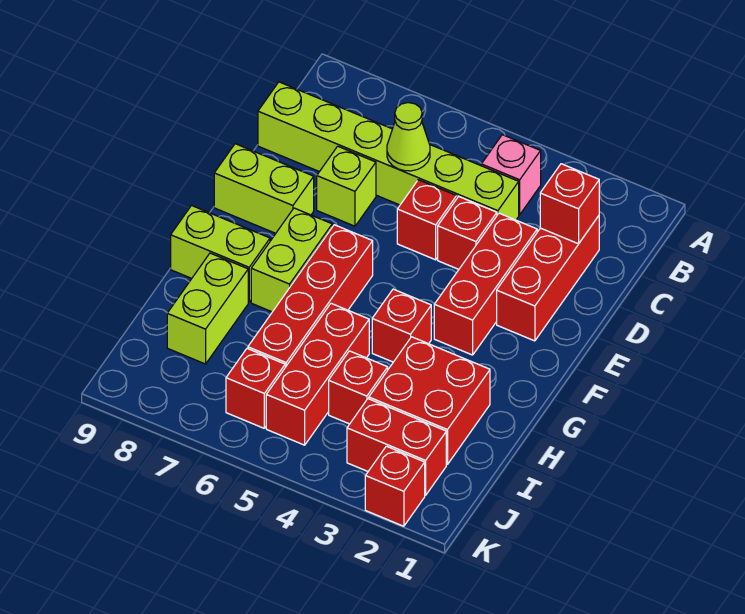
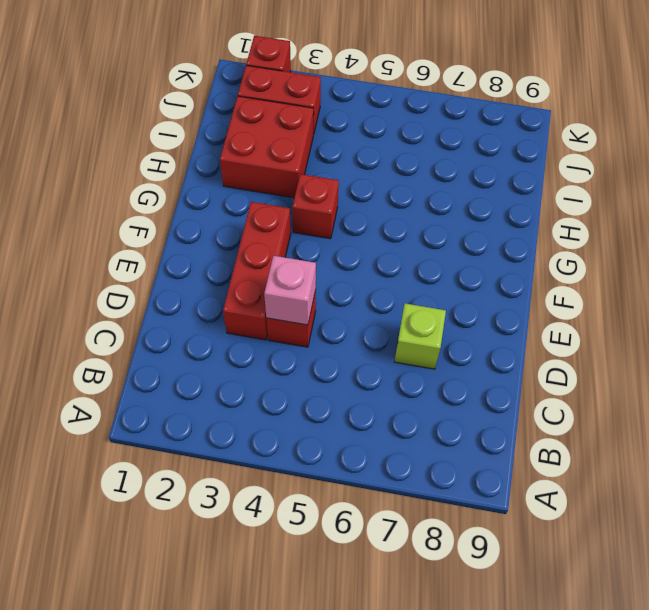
pink 1x1 brick [264,256,316,325] -> pink 1x1 brick moved to [481,135,541,215]
none -> red 1x3 brick [497,216,599,341]
none -> lime 1x6 brick [258,82,519,220]
none -> red 1x1 brick [397,180,457,260]

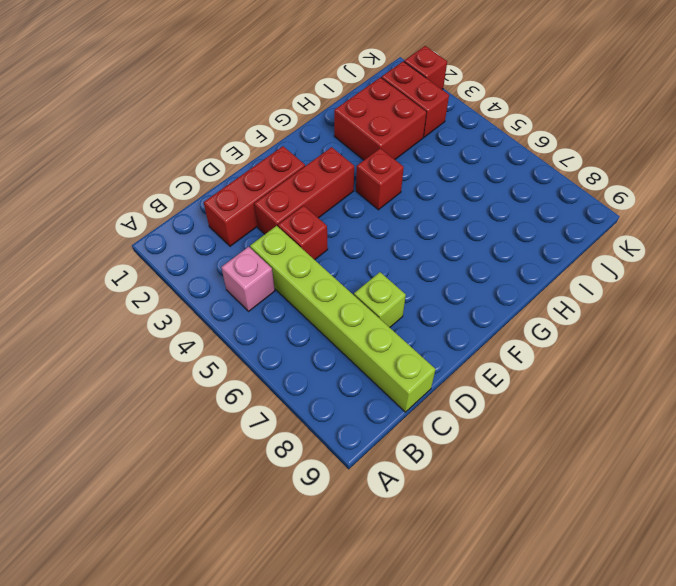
none -> red 1x1 brick [397,180,457,260]
none -> lime 1x2 brick [214,144,314,233]
none -> red 1x4 brick [248,225,373,367]

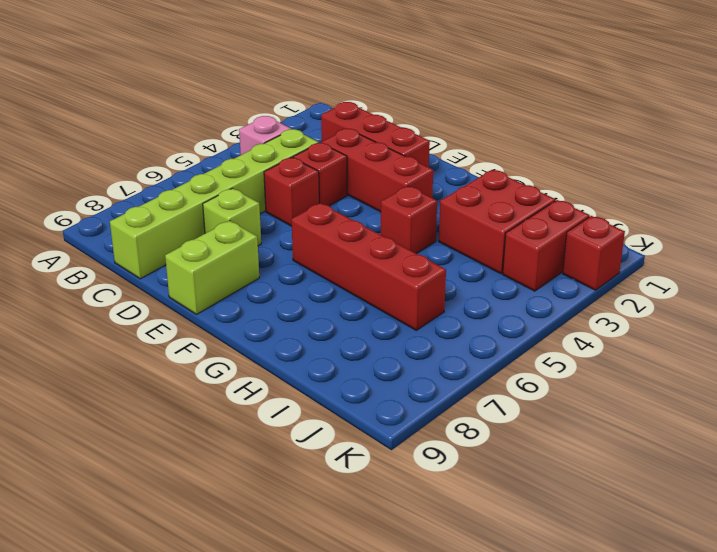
none -> lime 1x2 brick [251,208,332,312]
none -> lime 1x2 brick [171,206,270,302]
none -> red 1x3 brick [266,303,369,445]

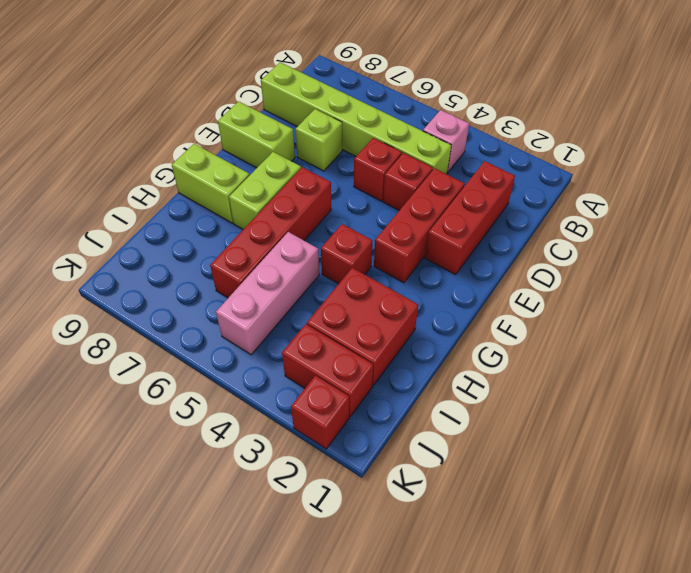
pink 1x3 brick [216,232,319,355] -> red 1x3 brick [266,303,369,445]
none -> lime 1x2 brick [167,253,248,364]
none -> red 1x1 brick [329,351,388,424]
none -> red 1x1 brick [226,349,285,428]

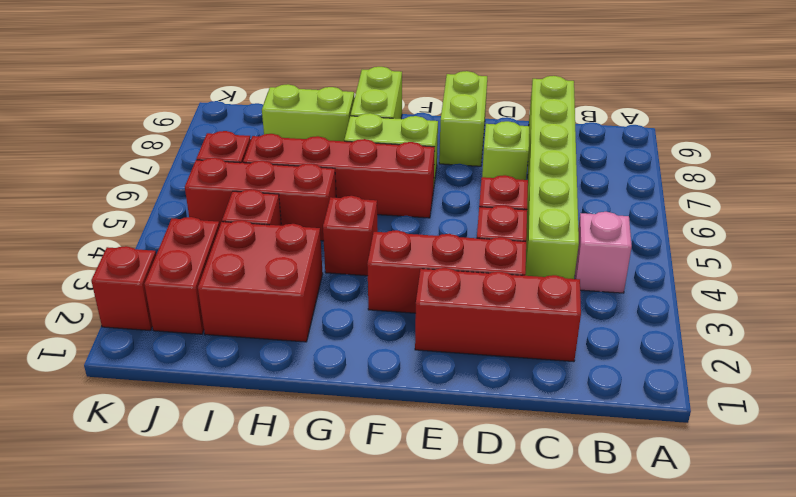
none -> red 1x1 brick [540,164,599,244]
none -> lime 1x1 cone [387,103,430,171]

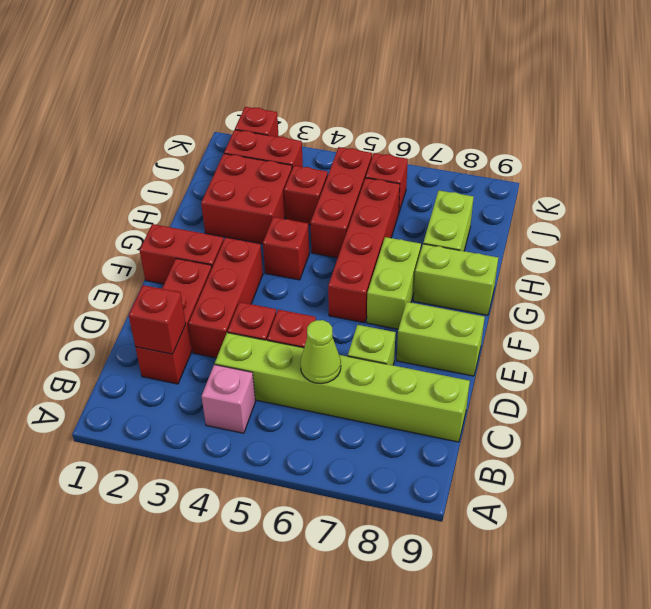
red 1x2 brick [140,224,224,284] -> none

